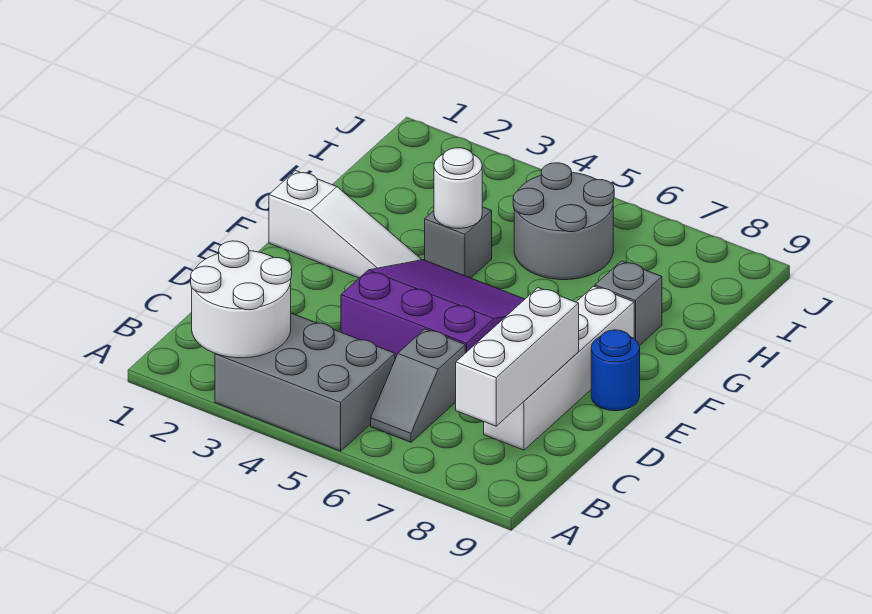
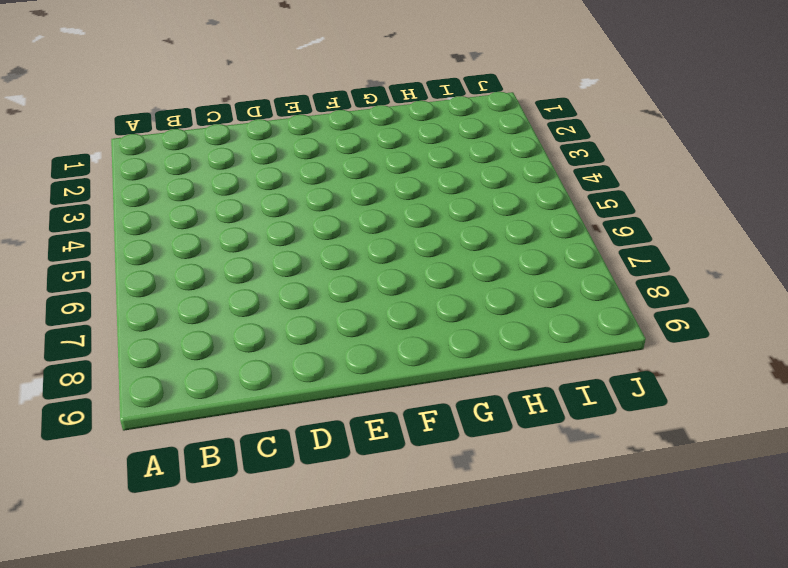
none -> grey 2x3 brick [215,313,395,451]
none -> grey 1x2 slope [371,329,465,442]
none -> white 1x4 brick [484,286,634,450]

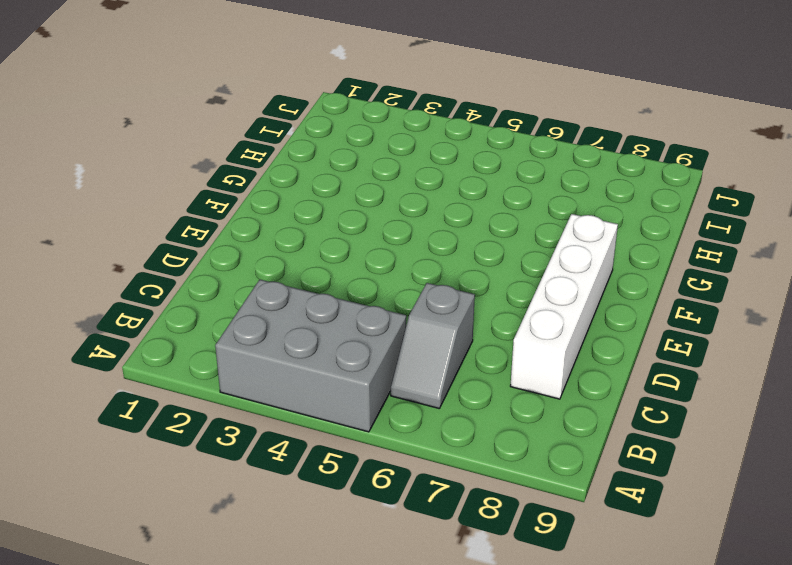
none -> purple 3x3 slope [341,260,525,359]
none -> blue 1x1 round brick [591,330,640,411]
none -> white 1x3 slope [269,171,421,278]

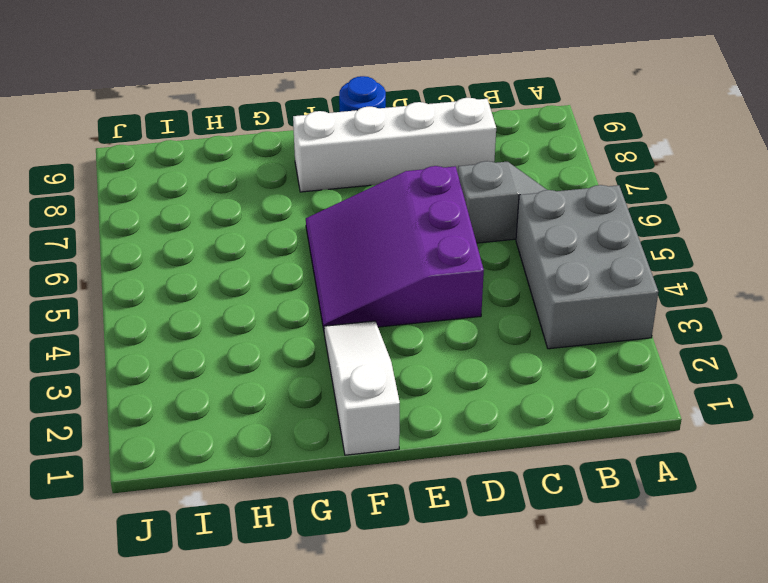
none -> grey 1x1 brick [425,207,492,278]
none -> grey 1x1 brick [595,261,662,346]
none -> grey 2x2 round brick [513,163,614,280]

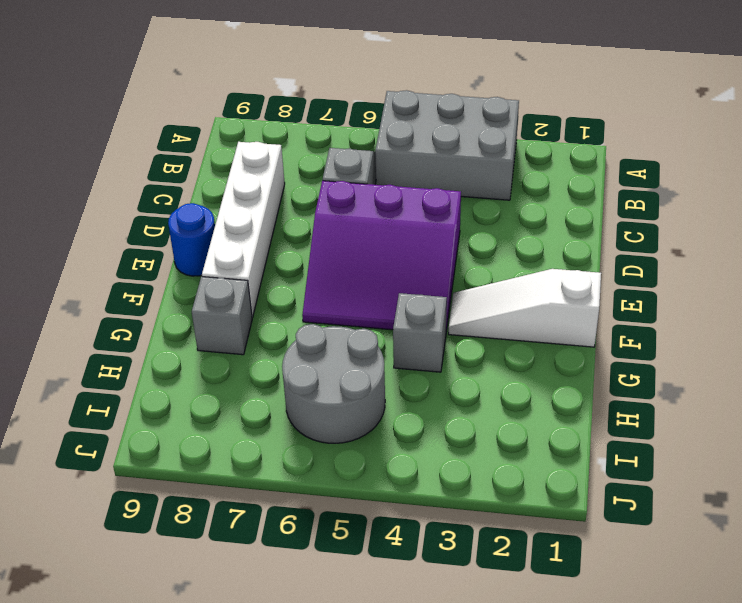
none -> white 2x2 round brick [191,241,292,358]
none -> white 1x3 brick [456,288,579,426]
none -> white 1x1 round brick [434,148,482,228]

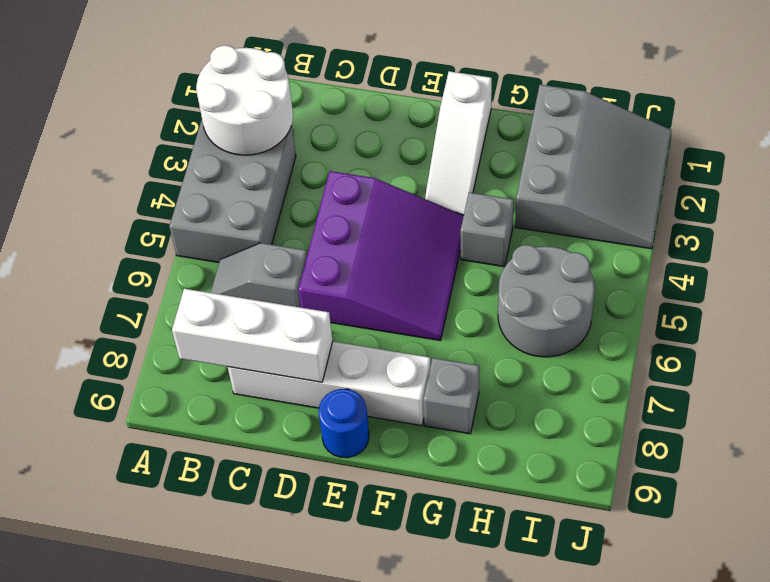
grey 3x3 slope [515,85,672,249] -> none
none -> white 1x1 round brick [434,148,482,228]

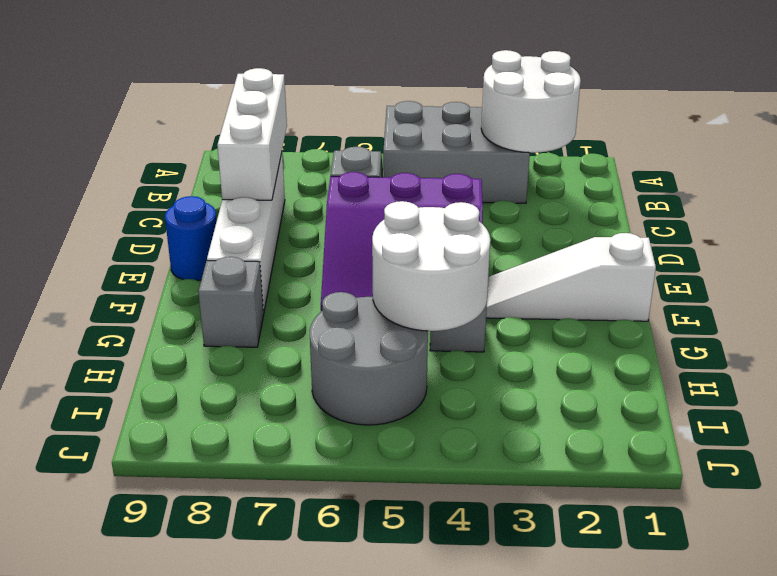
white 2x2 round brick [372,201,490,331] -> white 1x1 round brick [434,148,482,228]

